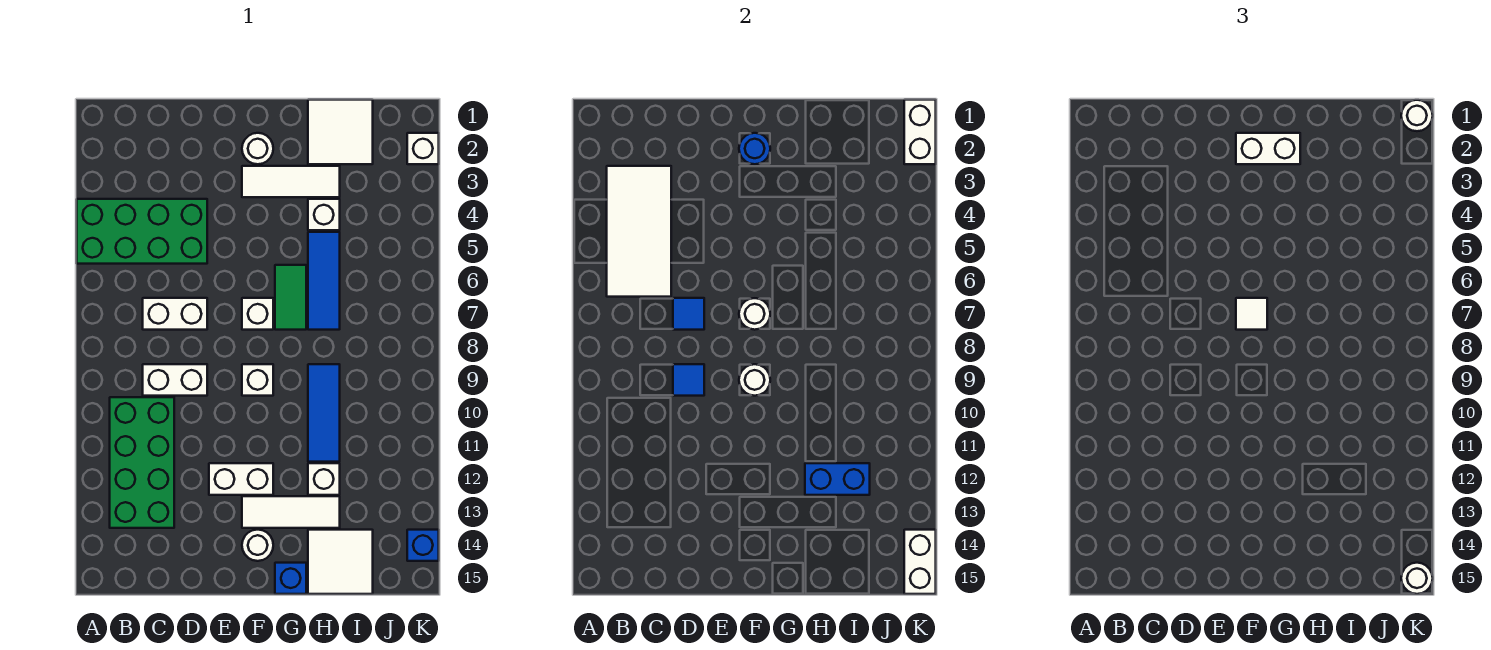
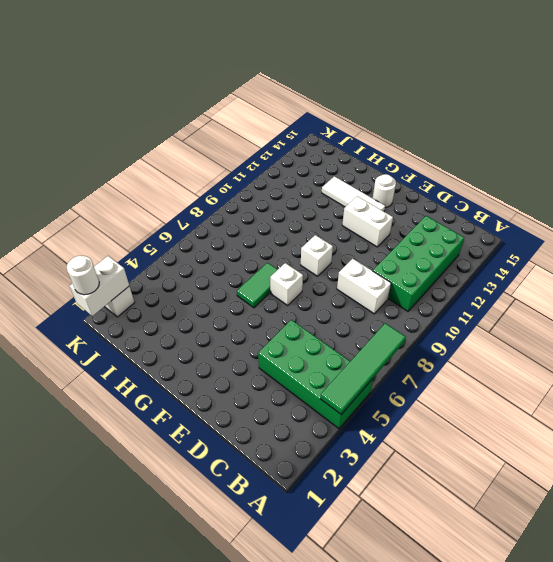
green 1x4 tile [320,323,406,414] -> none
none -> white 1x2 brick [143,298,207,330]
none -> white 1x1 round brick [242,133,273,164]
none -> white 1x3 tile [242,166,340,197]
none -> blue 1x1 brick [275,563,306,594]

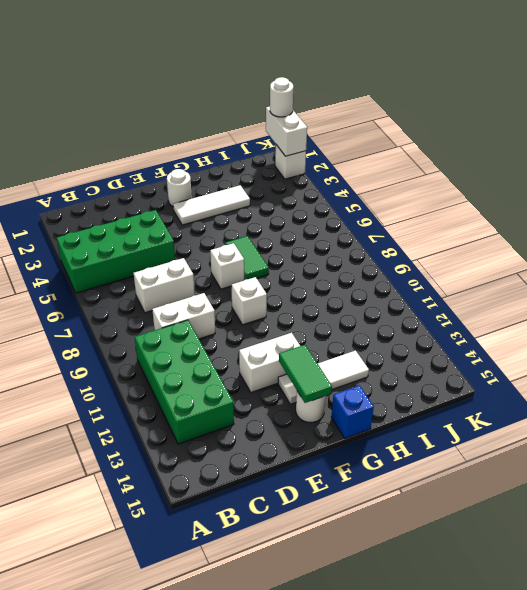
green 1x2 tile [279,345,332,403] -> none
none -> white 2x2 tile [308,100,373,164]
none -> white 1x1 brick [308,199,340,230]
none -> blue 1x3 tile [308,232,340,330]
none -> blue 1x3 tile [308,364,340,462]

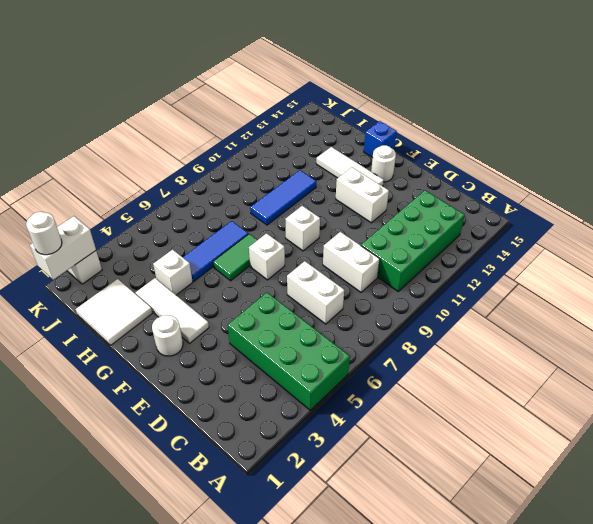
none -> white 1x1 brick [308,463,340,495]
none -> white 2x2 tile [308,530,373,594]
none -> blue 1x1 brick [407,530,439,561]
none -> white 2x4 tile [607,166,671,297]

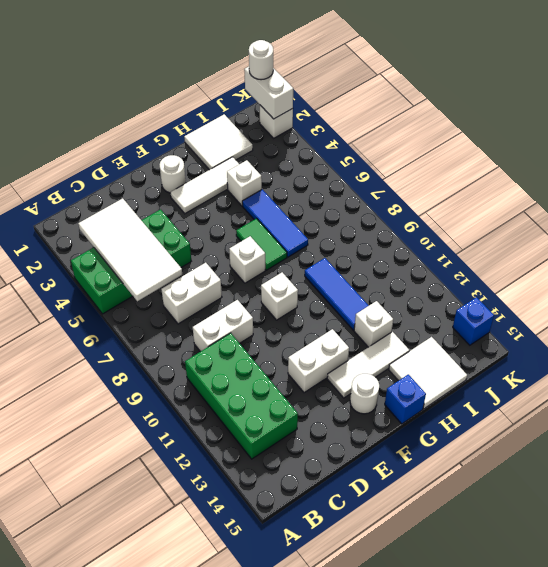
none -> blue 1x1 tile [673,298,704,330]
none -> blue 1x1 tile [673,364,704,396]
none -> blue 1x1 round brick [739,133,770,164]
none -> white 1x1 round brick [739,298,770,330]

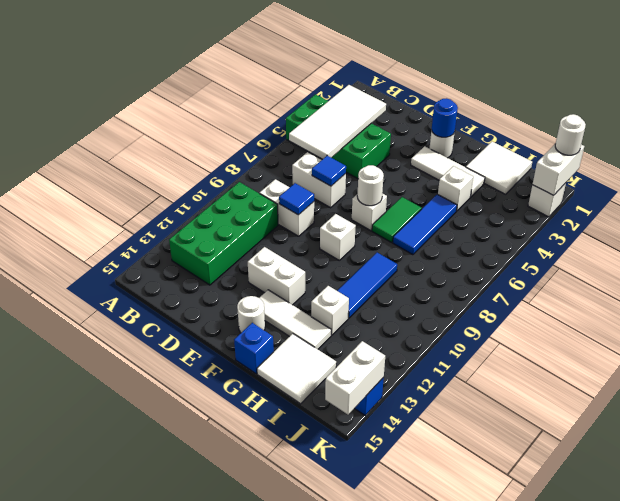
none -> white 1x1 round brick [739,364,770,396]
none -> blue 1x2 brick [805,463,870,495]
none -> white 1x2 brick [1236,133,1300,164]
none -> white 1x1 tile [1236,298,1267,330]

